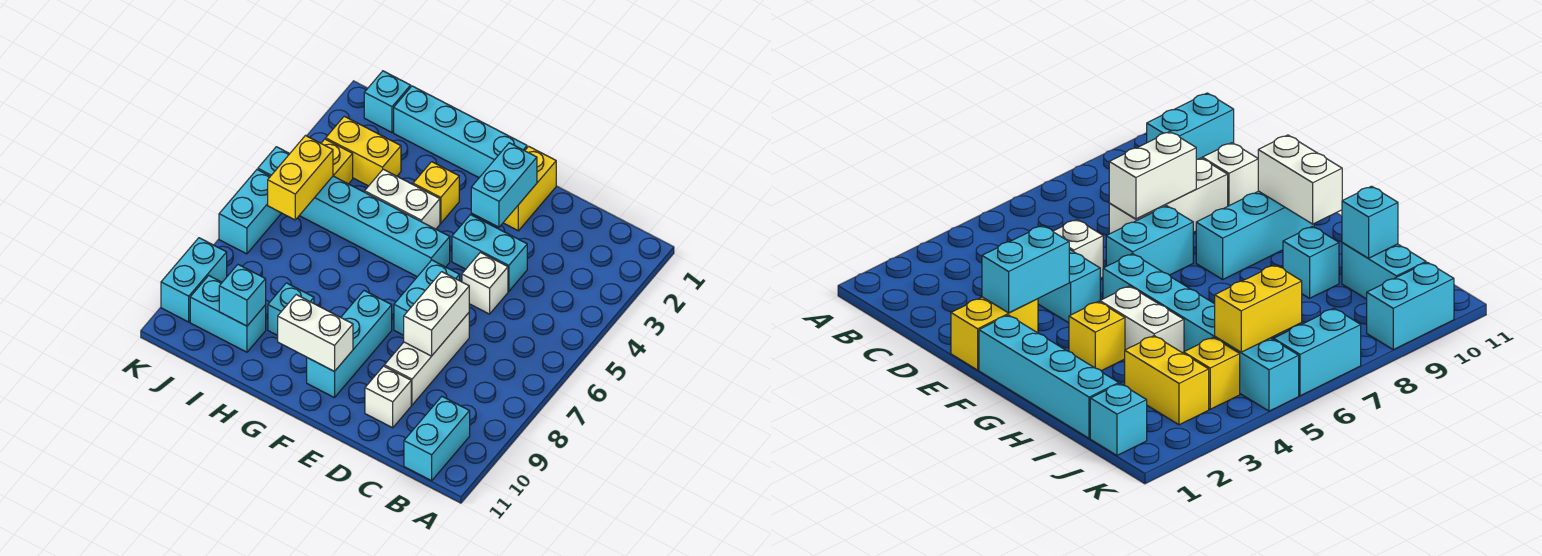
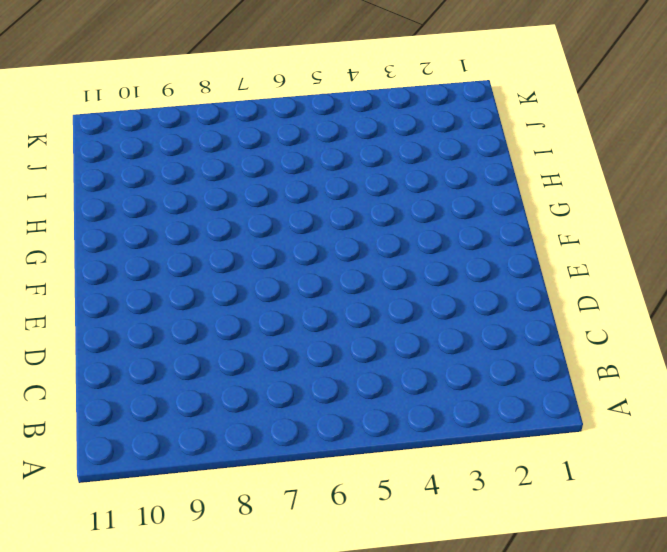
none -> cyan 1x2 brick [404,397,470,481]
none -> cyan 1x2 brick [452,215,527,291]
none -> white 1x1 brick [462,252,508,314]

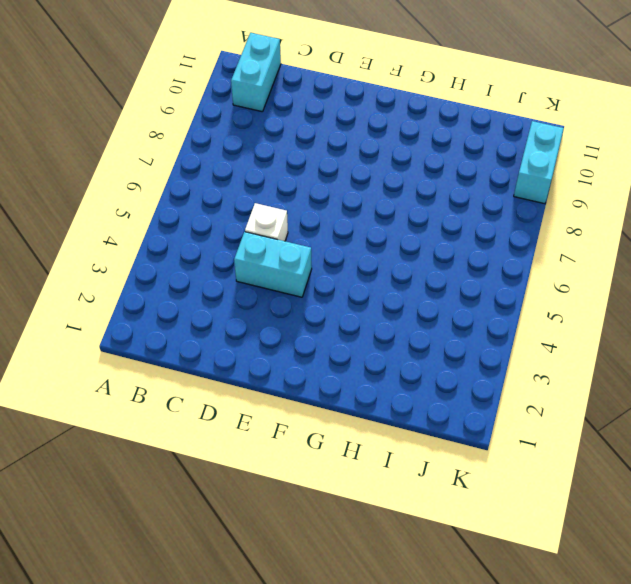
none -> white 1x3 brick [384,313,469,405]
none -> white 1x1 brick [365,366,411,428]
none -> yellow 1x2 brick [503,146,556,231]

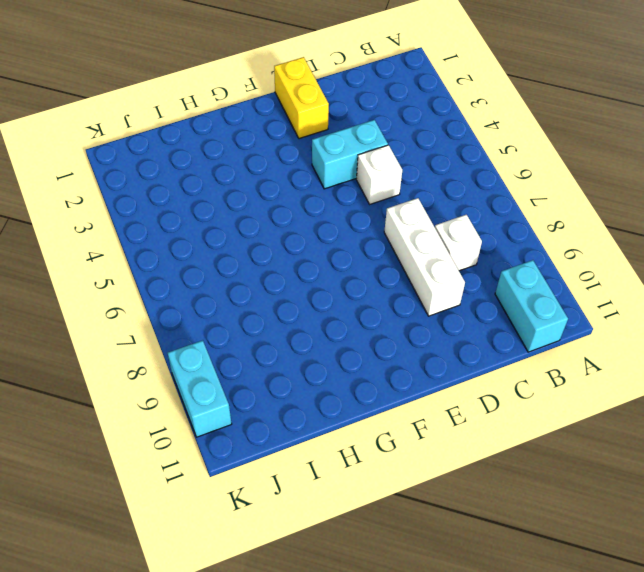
white 1x1 brick [435,215,482,271] -> white 1x1 brick moved to [365,366,411,428]
none -> cyan 1x2 brick [394,260,460,335]
none -> cyan 1x4 brick [394,86,527,178]
none -> cyan 1x6 brick [258,147,450,277]

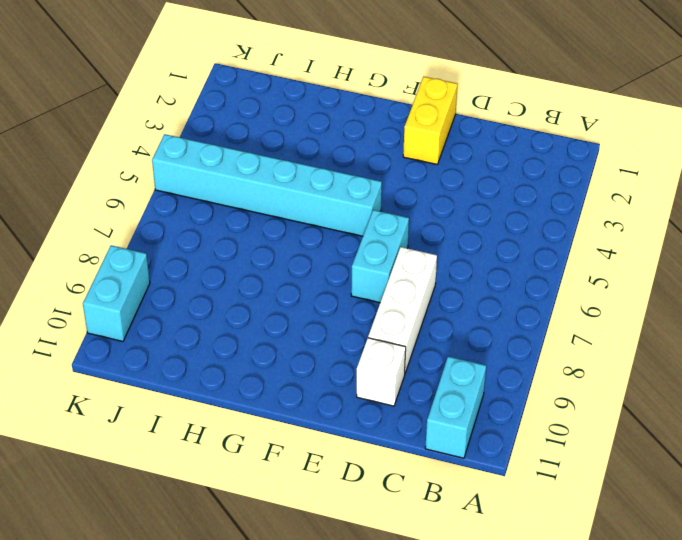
none -> cyan 1x2 brick [452,215,527,291]
none -> white 1x1 brick [462,252,508,314]
none -> cyan 1x4 brick [394,86,527,178]

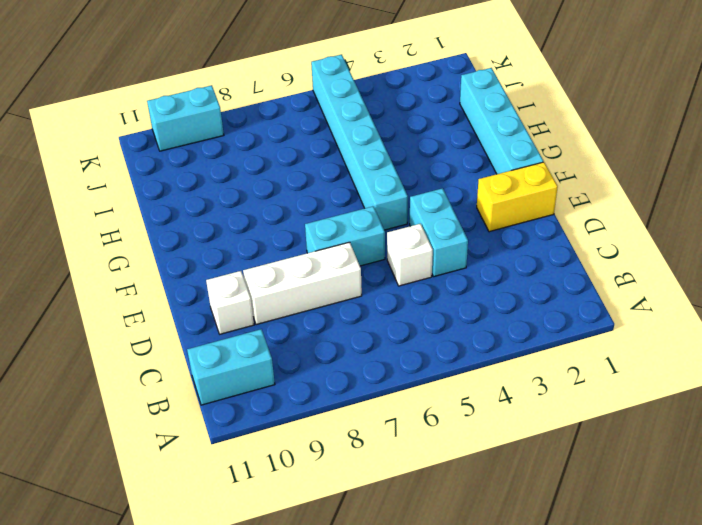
none -> cyan 1x3 brick [307,291,392,398]
none -> yellow 1x1 brick [413,162,459,223]
none -> white 1x2 brick [365,169,440,229]

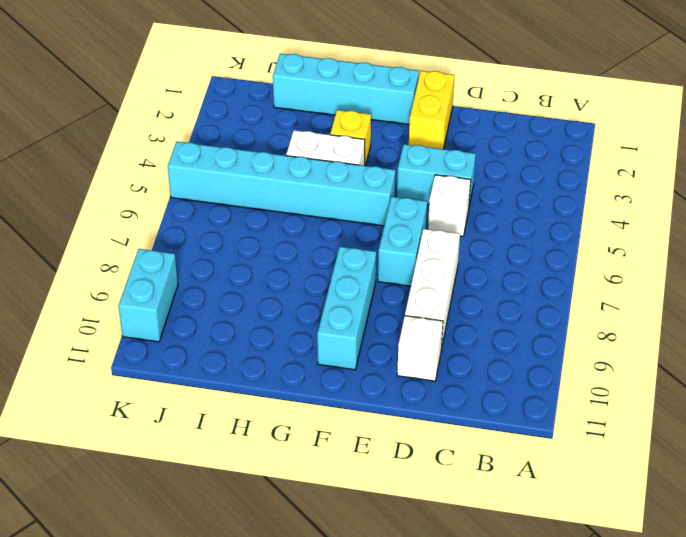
none -> cyan 1x2 brick [404,397,470,481]
none -> cyan 1x1 brick [268,283,314,335]
none -> yellow 1x2 brick [326,116,401,186]

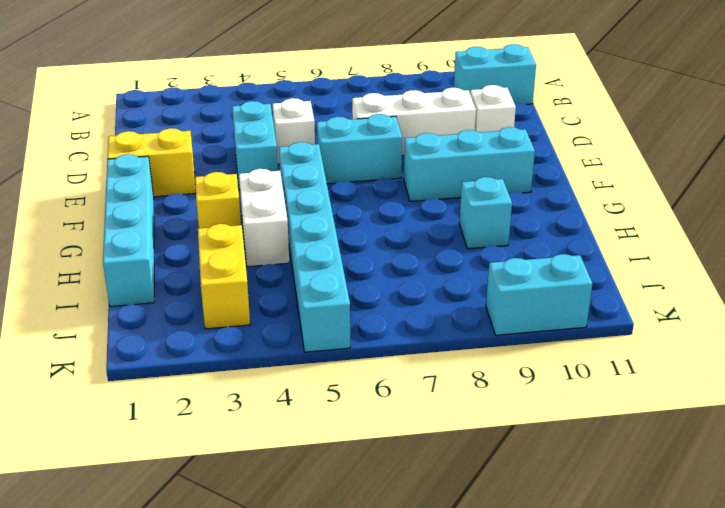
none -> cyan 1x2 brick [190,276,266,352]
none -> cyan 1x1 brick [364,71,411,132]
none -> yellow 1x1 brick [321,139,353,184]

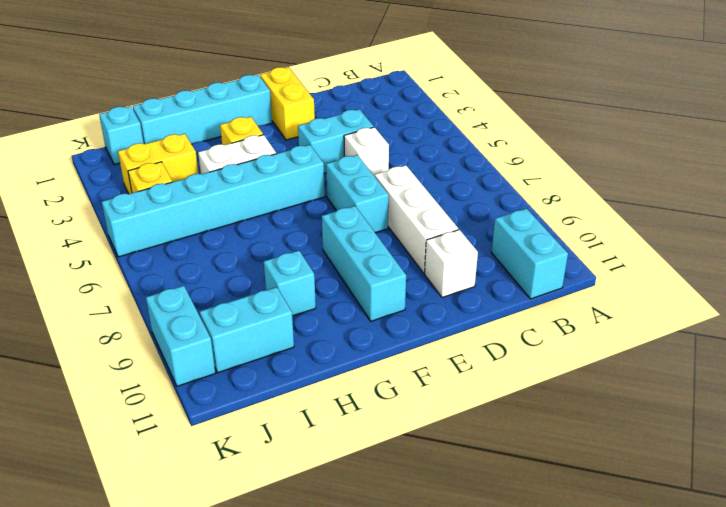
none -> cyan 1x2 brick [219,170,281,254]
none -> white 1x2 brick [404,272,469,356]
none -> cyan 1x2 brick [471,143,537,227]

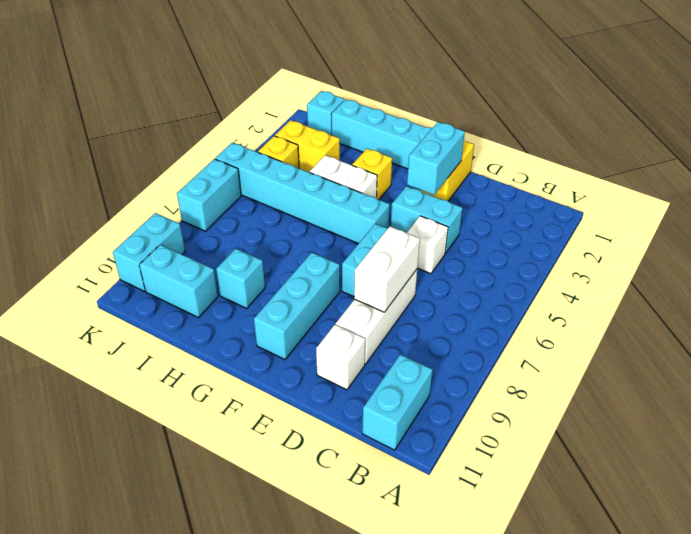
none -> white 1x2 brick [278,295,353,372]
none -> cyan 1x1 brick [219,265,266,326]
none -> yellow 1x2 brick [268,136,333,220]

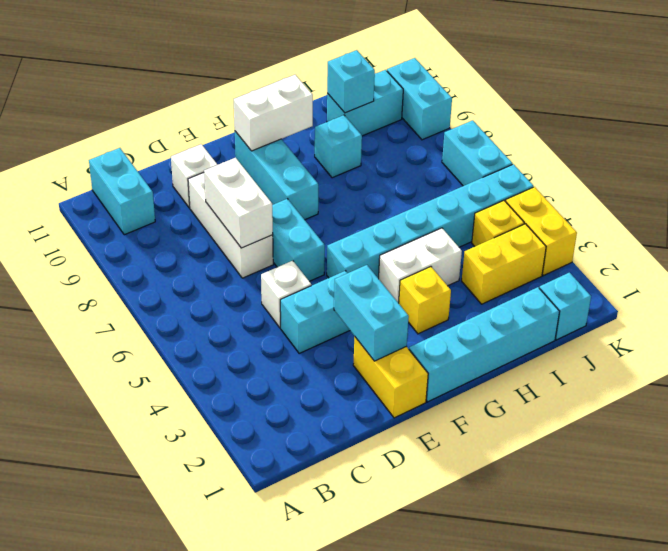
yellow 1x2 brick [505,187,577,276] -> yellow 1x2 brick moved to [268,136,333,220]

